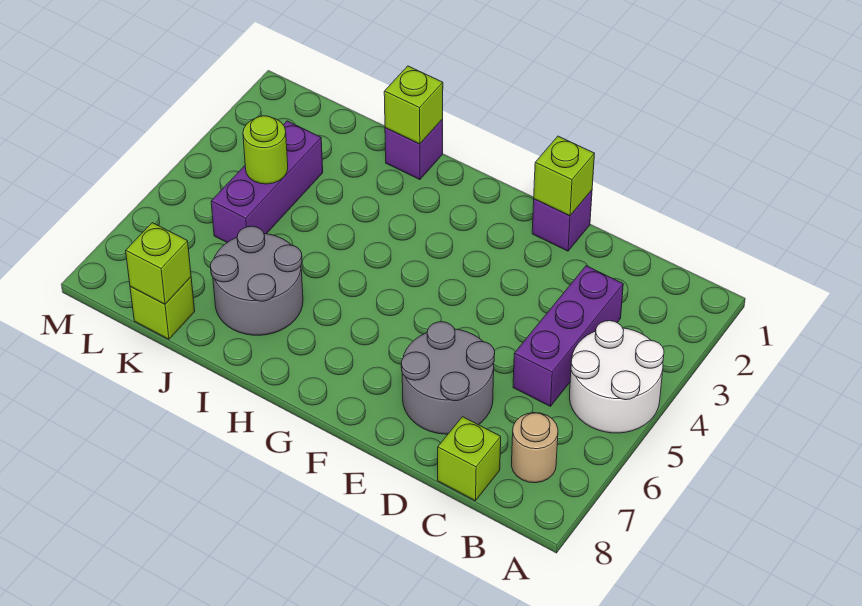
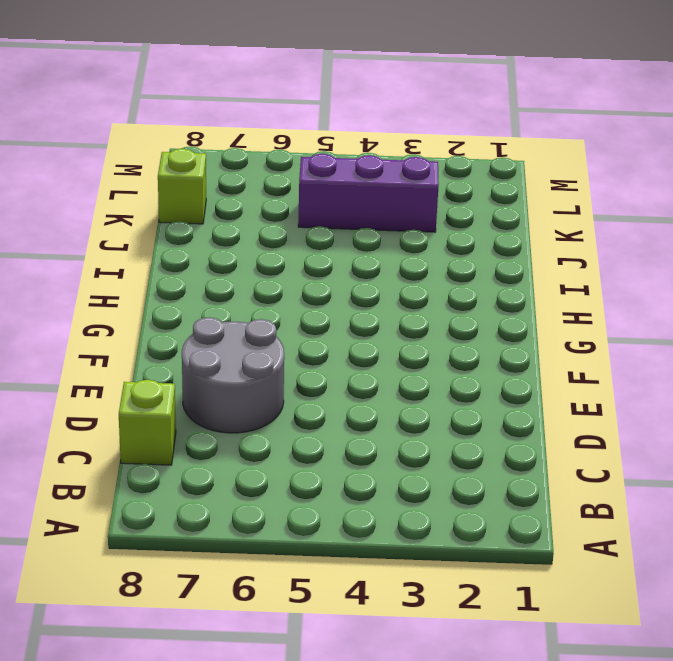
none -> white 2x2 round brick [570,321,664,433]
none -> tan 1x1 round brick [511,413,558,483]
none -> purple 1x3 brick [513,266,623,406]

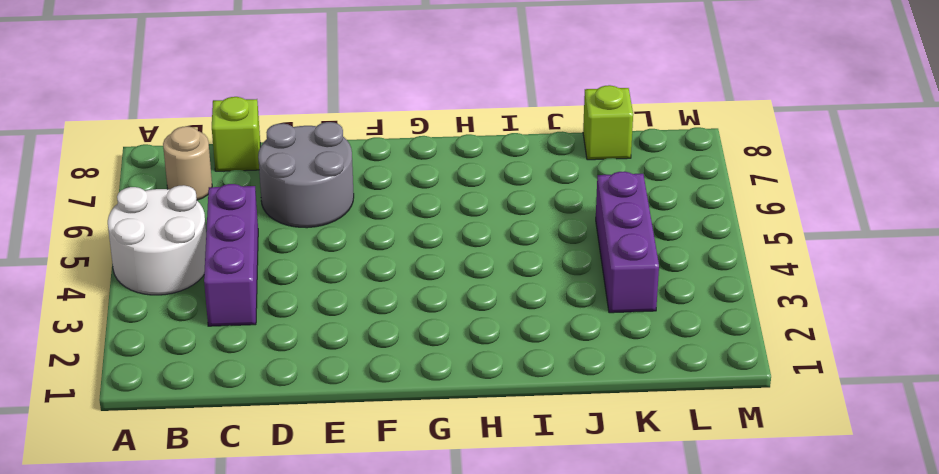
none -> purple 1x1 brick [532,190,592,251]
none -> purple 1x1 brick [385,119,443,180]
none -> grey 2x2 round brick [211,226,303,335]

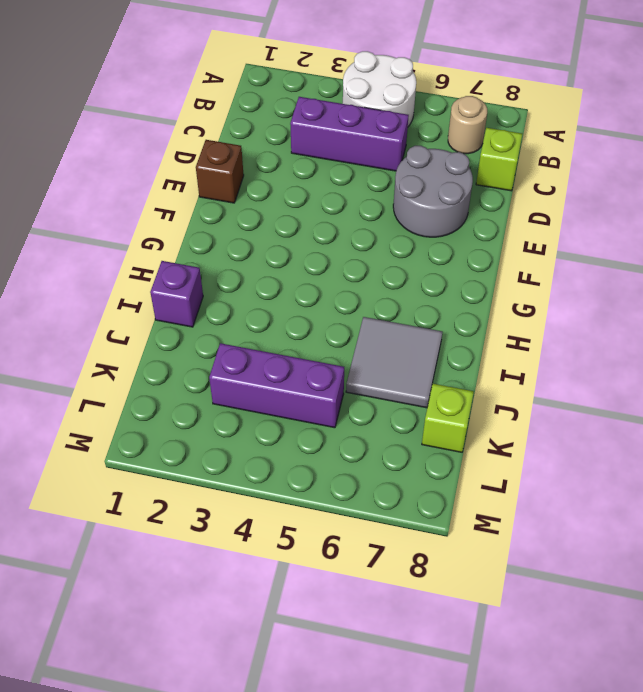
brown 1x1 brick [196,140,244,203] -> purple 1x1 brick [532,190,592,251]
grey 2x2 tile [346,317,442,408] -> grey 2x2 round brick [211,226,303,335]
none -> lime 1x1 brick [534,136,595,216]
none -> lime 1x1 brick [384,66,443,144]
none -> lime 1x1 round brick [243,116,288,184]

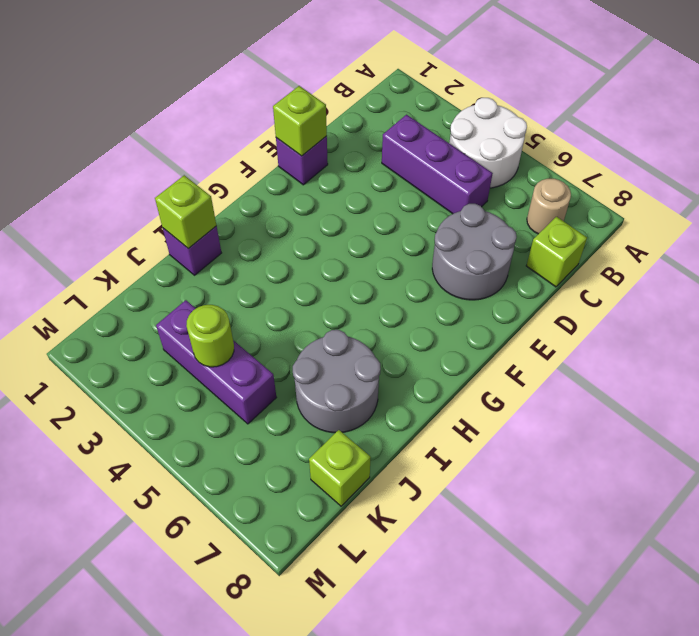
none -> lime 1x1 brick [126,223,191,304]

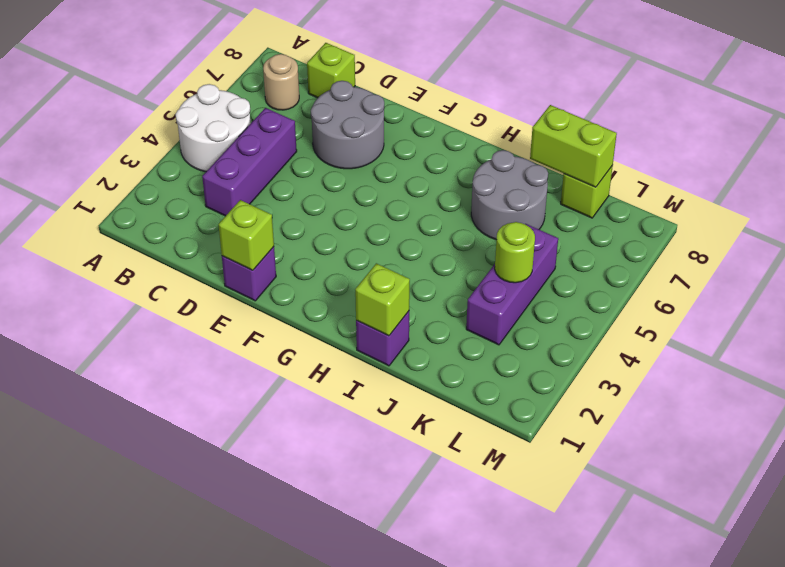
lime 1x2 brick [530,105,617,187] -> lime 1x1 brick [126,223,191,304]

